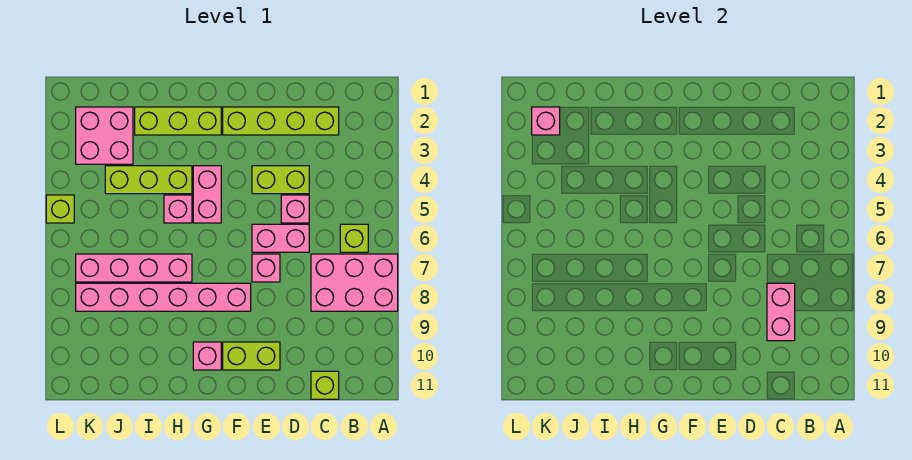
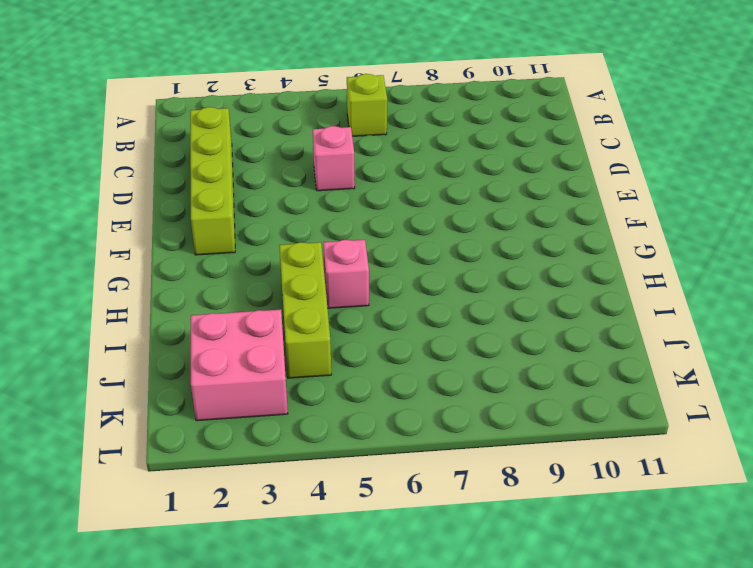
none -> pink 2x3 brick [311,254,398,311]
none -> lime 1x1 brick [311,371,339,399]
none -> lime 1x2 brick [252,166,309,194]

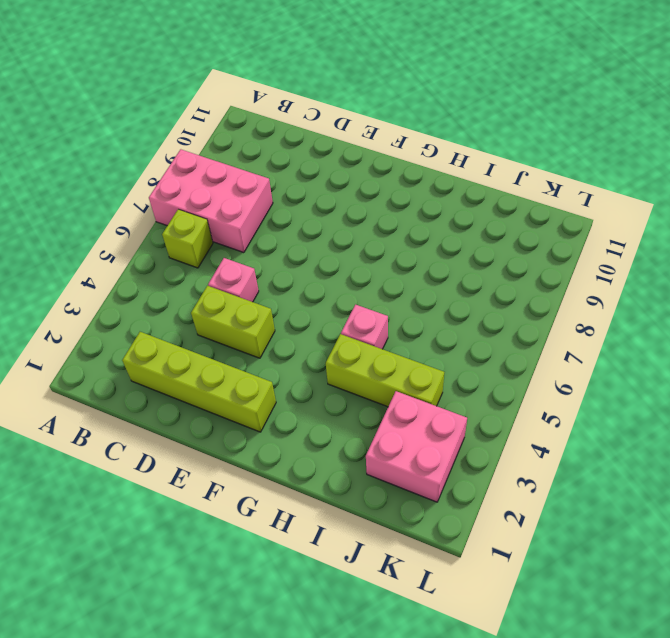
none -> lime 1x1 brick [311,371,339,399]
none -> pink 1x2 brick [252,224,309,252]
none -> pink 1x1 brick [252,254,280,282]

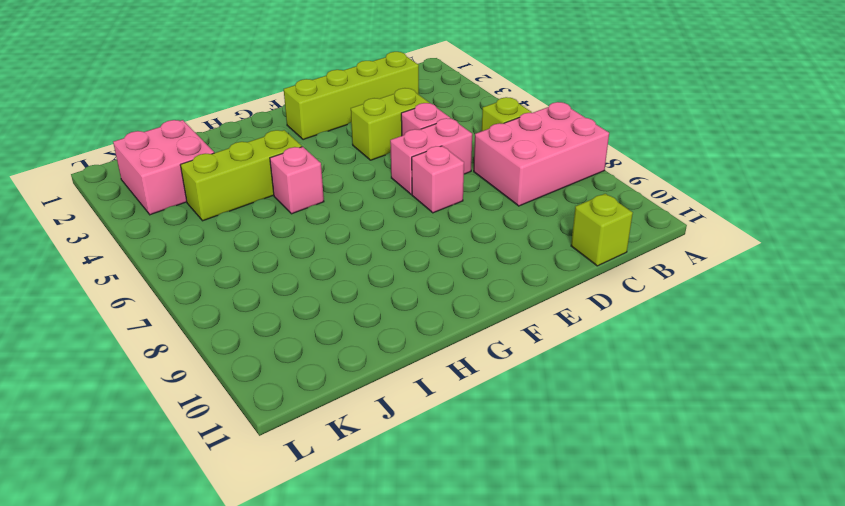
none -> lime 1x2 brick [223,342,280,370]
none -> pink 1x6 brick [76,283,251,311]
none -> lime 1x3 brick [135,107,221,135]

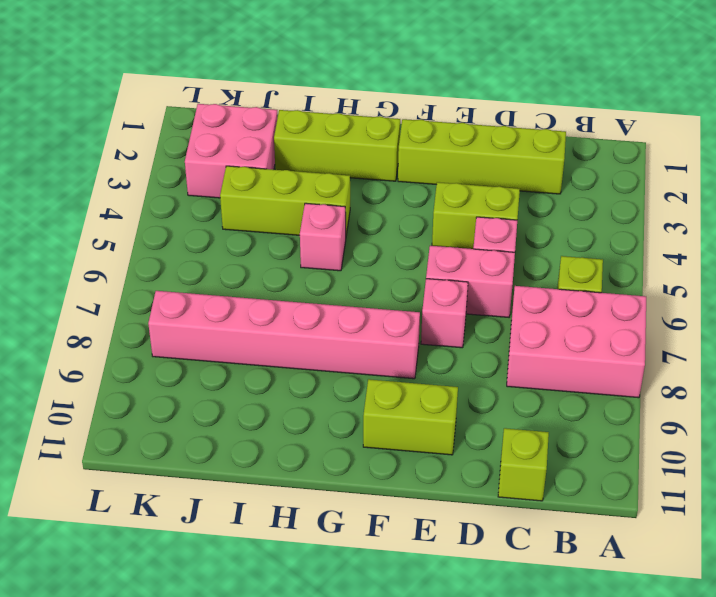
none -> pink 1x2 brick [193,166,221,223]
none -> pink 1x1 brick [193,342,221,370]
none -> pink 1x4 brick [76,254,192,282]

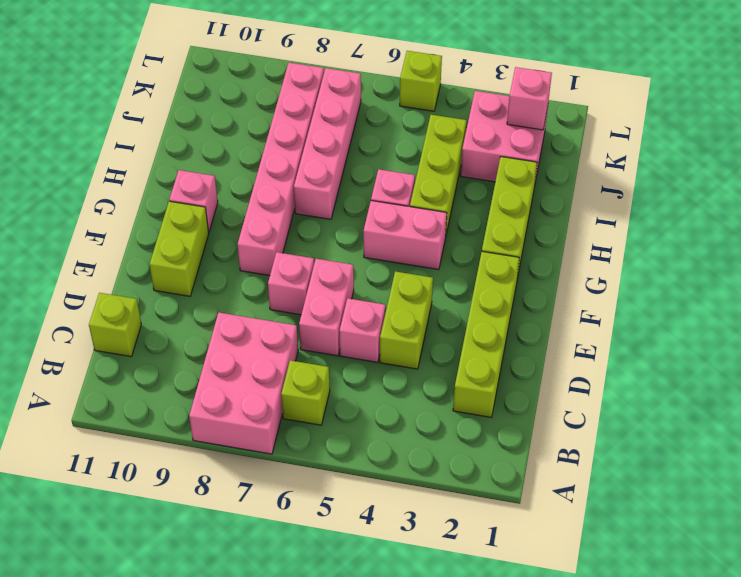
none -> pink 1x2 brick [767,283,795,341]

